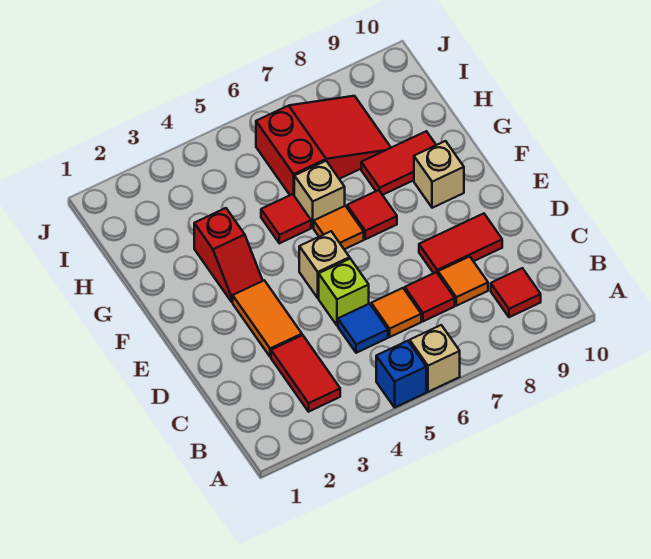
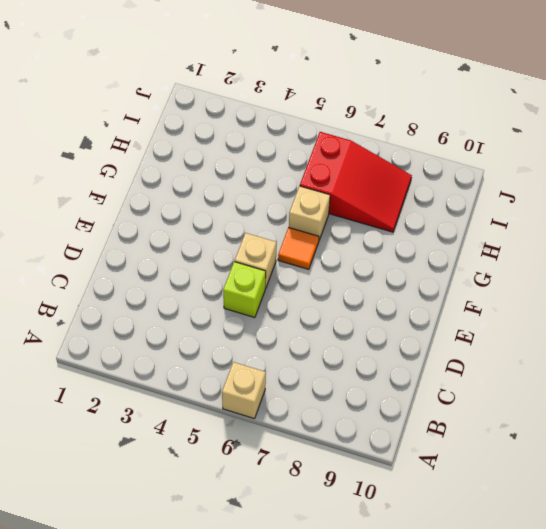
none -> blue 1x1 brick [376,341,426,407]
none -> red 1x2 tile [271,335,340,412]
none -> red 1x1 tile [491,268,541,317]

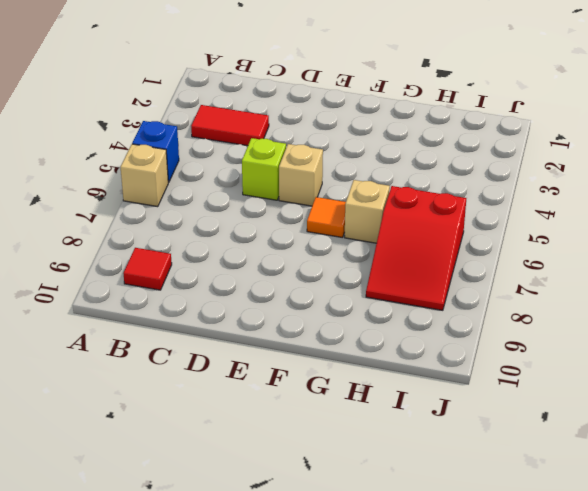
none -> blue 1x1 tile [338,304,388,353]
none -> orange 1x1 tile [371,288,421,337]
none -> red 1x1 tile [405,272,455,321]

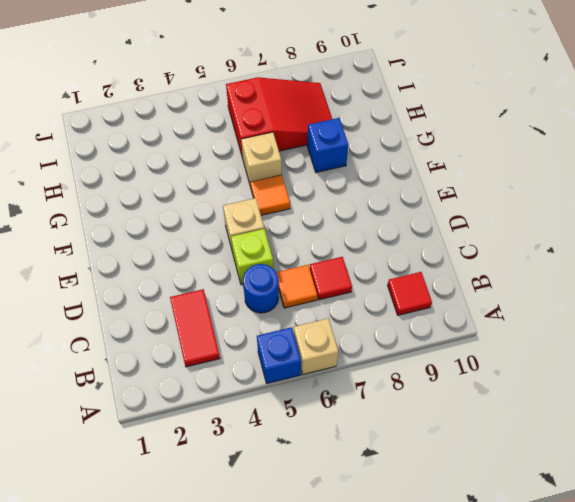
blue 1x1 round brick [243,264,279,313] -> blue 1x1 tile [338,304,388,353]
blue 1x1 brick [307,118,348,172] -> red 1x2 tile [361,131,436,195]
none -> orange 1x1 tile [438,256,488,306]
none -> orange 1x2 tile [233,280,302,357]
none -> red 1x2 tile [419,213,502,273]

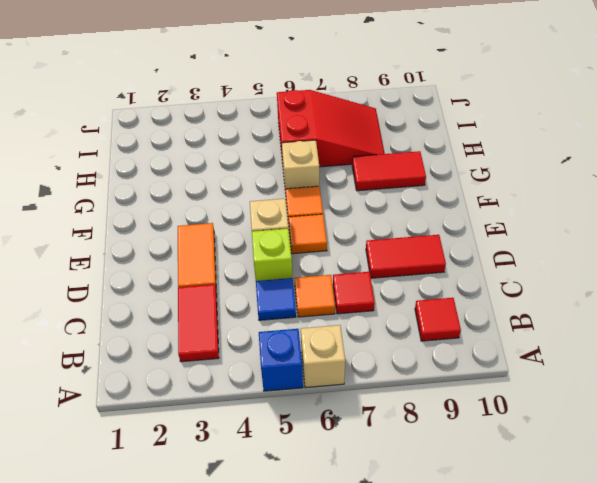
orange 1x1 tile [288,214,327,254] -> orange 1x1 tile moved to [438,256,488,306]
none -> red 1x2 slope [194,208,263,302]
none -> red 1x1 tile [347,190,397,239]
none -> tan 1x1 brick [414,141,464,208]

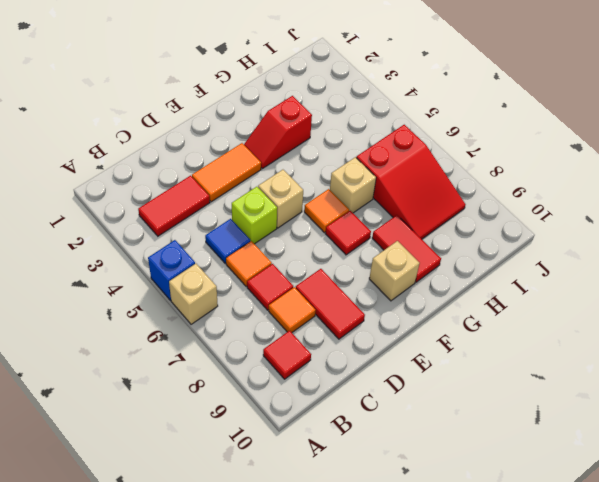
none -> red 1x1 tile [261,194,311,243]

